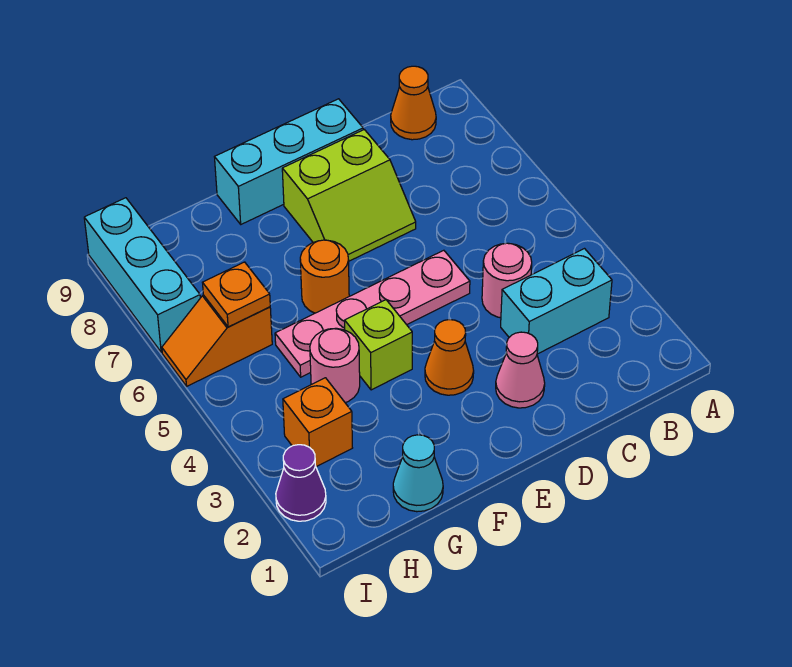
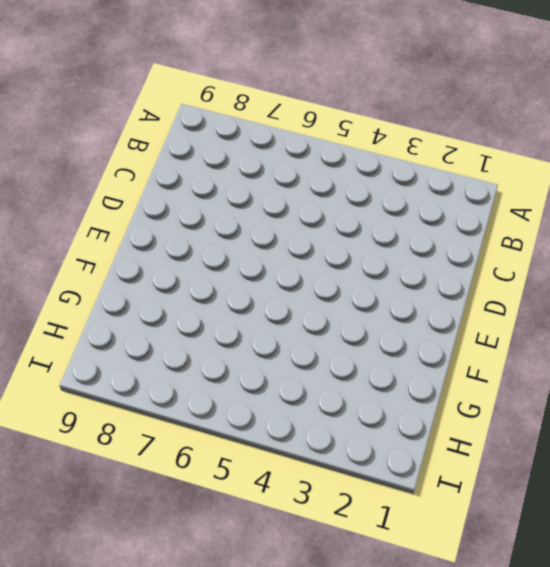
none -> cyan 1x2 brick [501,249,612,354]
none -> orange 1x1 cone [391,66,436,140]
none -> pink 1x1 round brick [482,243,532,318]

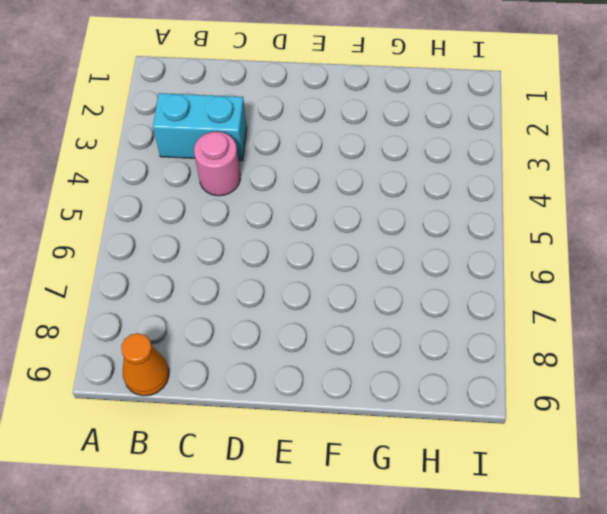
none -> pink 1x1 cone [496,332,545,408]
none -> pink 1x4 plate [275,250,470,377]
none -> lime 2x2 slope [282,130,416,261]

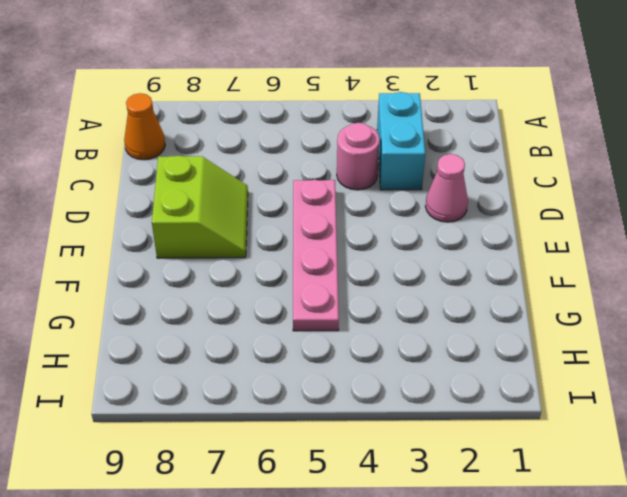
none -> cyan 1x3 brick [215,99,363,224]
none -> orange 1x1 cone [425,320,474,395]
none -> lime 1x1 brick [345,300,412,390]

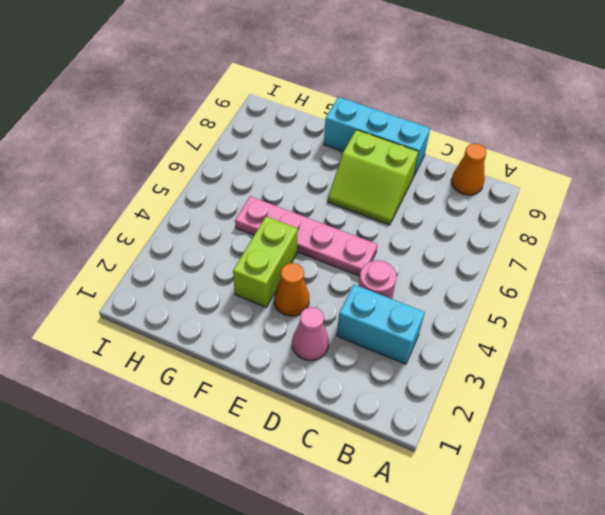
lime 1x2 brick [233,217,298,307] -> lime 1x1 brick [345,300,412,390]
none -> orange 1x1 round brick [300,240,349,313]
none -> cyan 1x1 cone [393,435,443,512]
none -> pink 1x1 round brick [310,328,360,403]

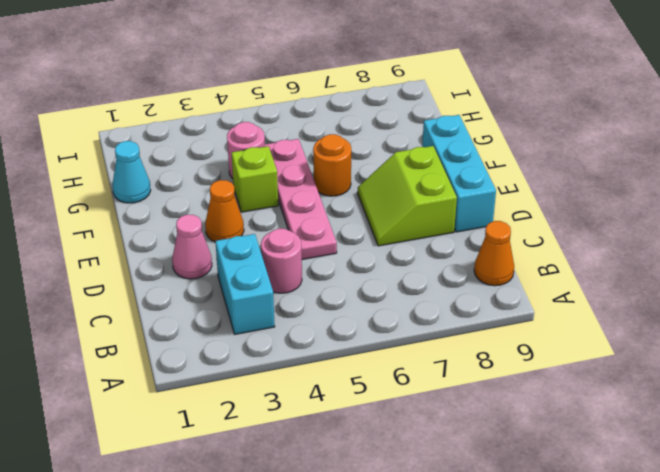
none -> orange 1x1 brick [283,378,352,467]
none -> orange 1x2 slope [162,295,272,386]
none -> purple 1x1 cone [276,445,326,521]

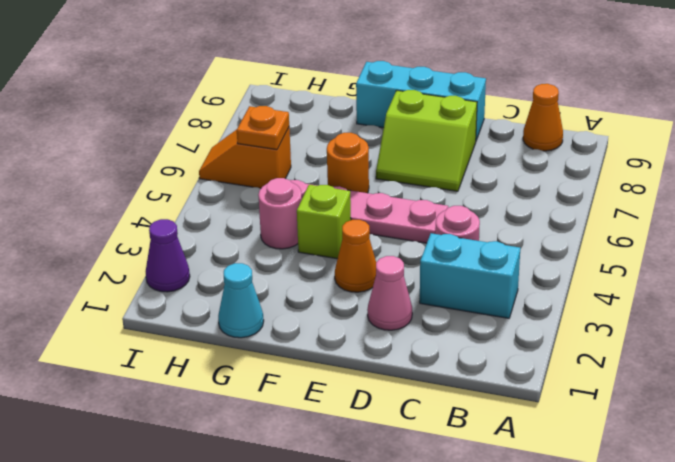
none -> orange 1x1 brick [283,378,352,467]
none -> cyan 1x3 brick [84,198,200,352]

